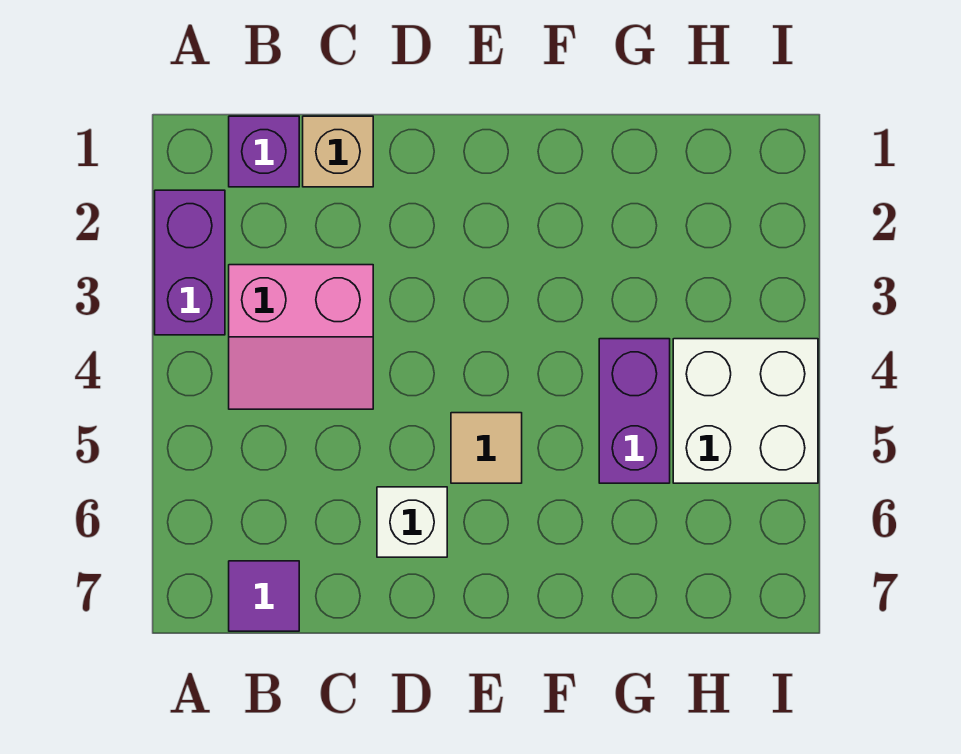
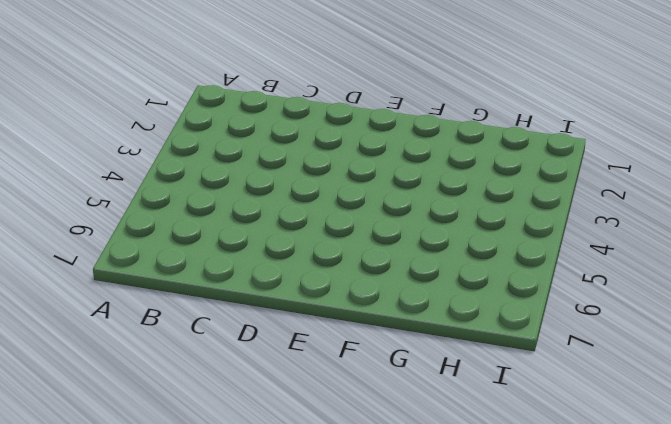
none -> purple 1x2 brick [155,190,225,335]
none -> purple 1x1 brick [229,116,299,187]

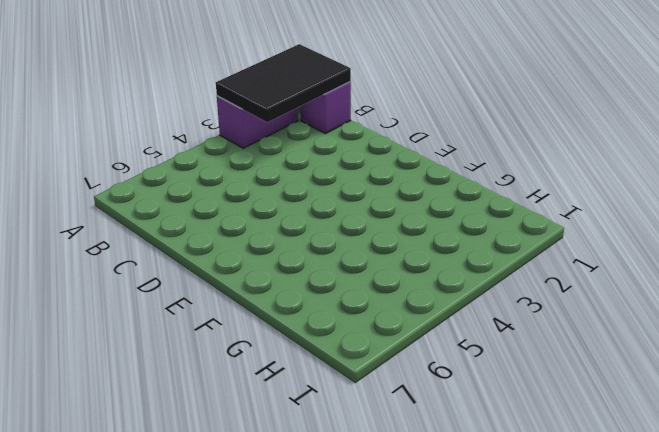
black 2x3 tile [216,44,351,122] -> none
none -> pink 2x2 slope [229,265,373,409]
none -> purple 1x1 tile [229,561,299,631]

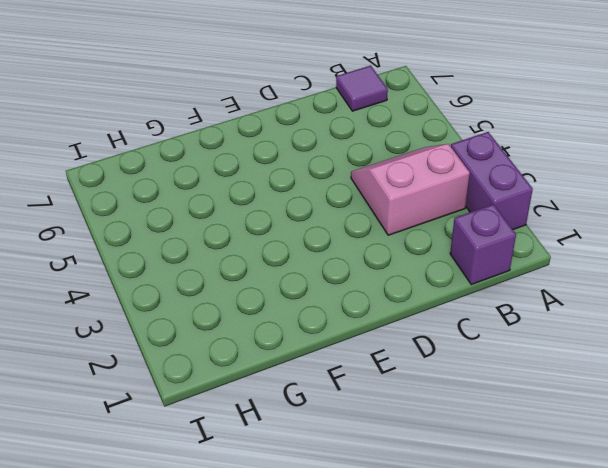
none -> tan 1x1 brick [303,116,373,187]
none -> white 1x1 brick [377,487,447,557]

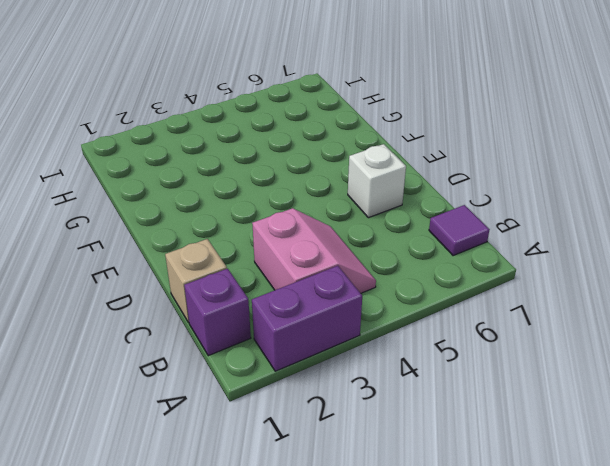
none -> tan 1x1 tile [451,413,522,483]
none -> purple 1x2 brick [599,339,670,483]

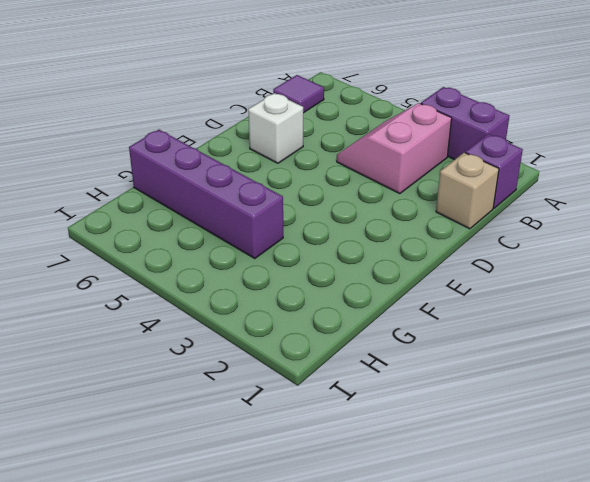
purple 1x4 brick [129,130,283,259] -> purple 1x2 brick [599,339,670,483]
none -> tan 1x1 tile [451,413,522,483]
none -> white 2x2 brick [673,339,818,483]

